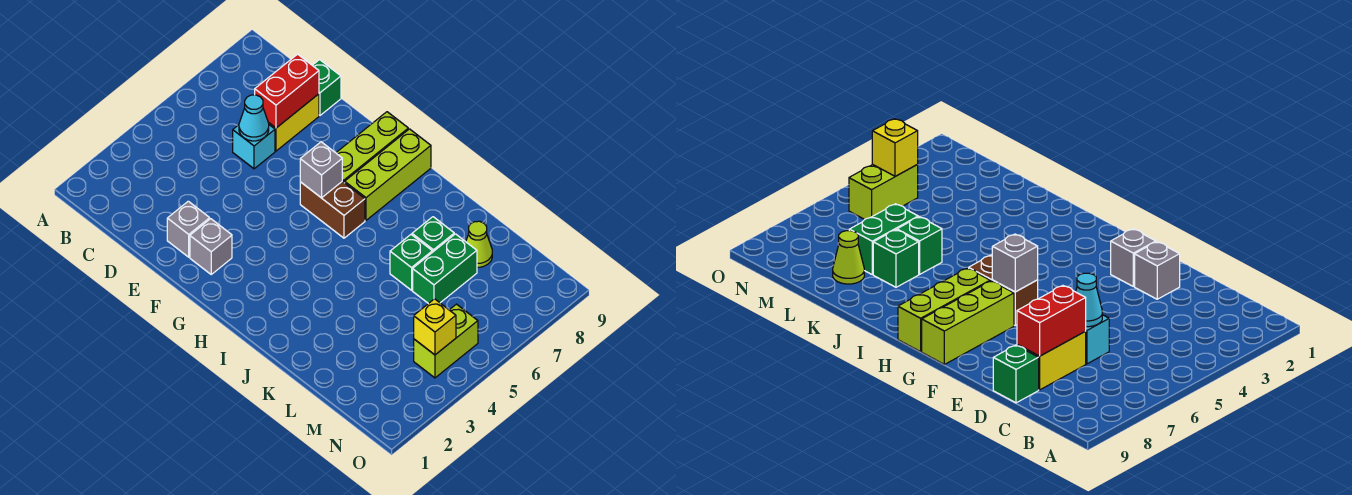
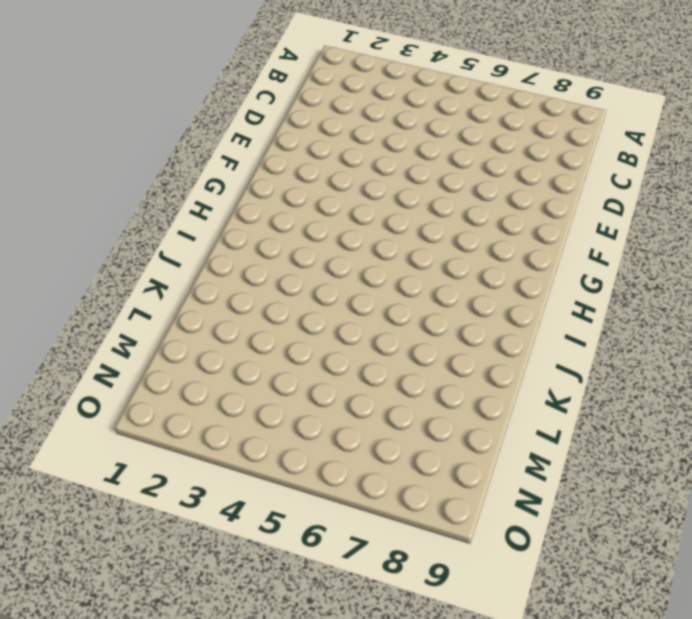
none -> cyan 1x1 brick [233,125,275,169]
none -> yellow 1x2 brick [269,94,319,151]
none -> green 1x1 brick [312,60,341,115]

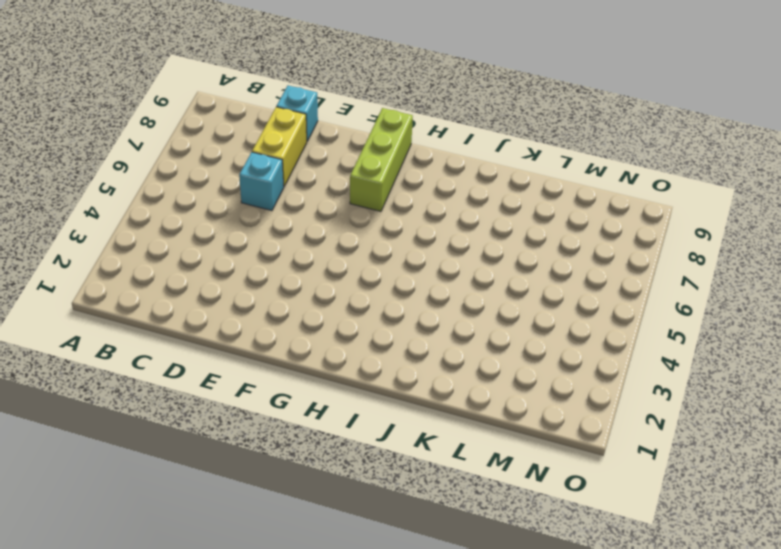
cyan 1x1 brick [276,85,318,141] -> green 1x1 brick [312,60,341,115]
none -> grey 1x1 brick [167,201,210,257]
none -> grey 1x1 brick [190,219,232,274]
none -> brown 1x2 brick [300,181,365,238]

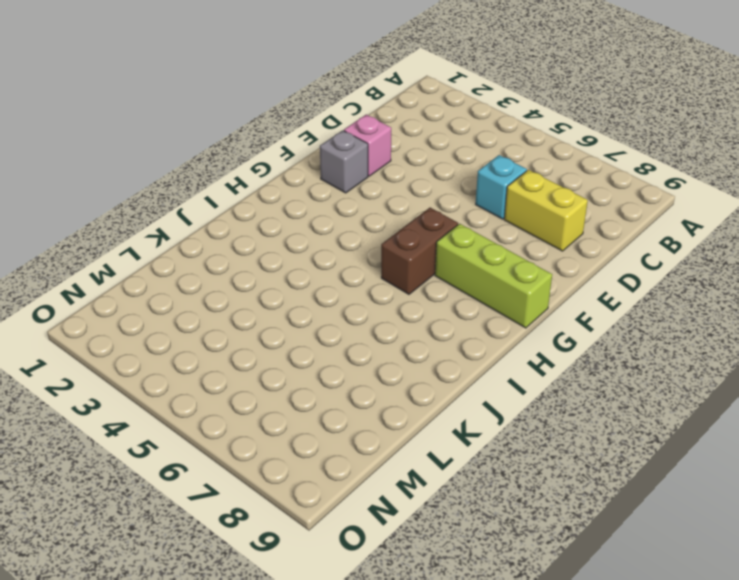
pink 1x1 brick [344,115,391,176] -> grey 1x1 brick [167,201,210,257]
none -> green 1x1 brick [312,60,341,115]
none -> lime 1x3 brick [345,129,431,220]
none -> green 1x1 brick [390,235,432,290]

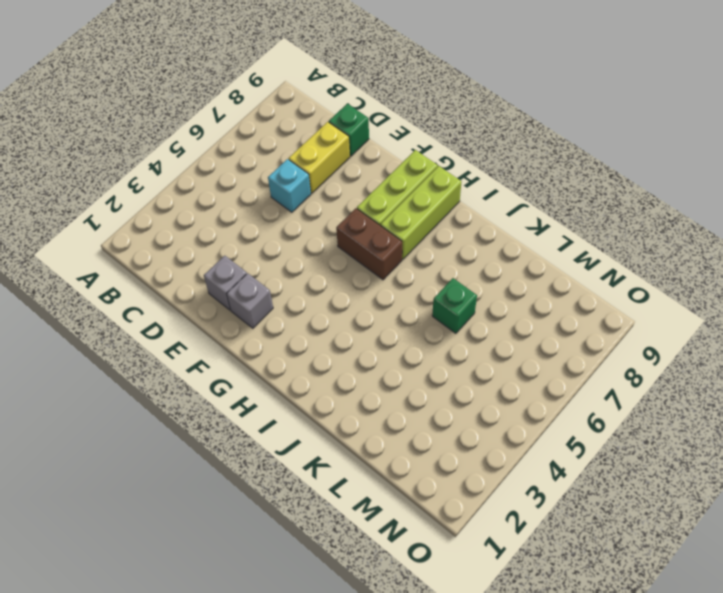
none -> green 1x1 brick [412,217,454,252]
none -> green 1x2 brick [413,234,477,304]
none -> lime 1x1 cone [466,221,492,267]

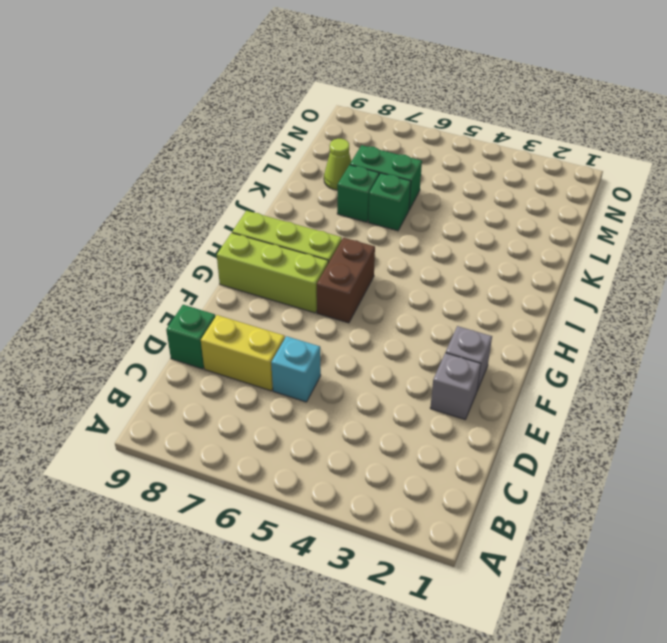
none -> lime 1x2 brick [414,304,478,378]
none -> cyan 1x1 cone [239,95,269,141]
none -> red 1x2 brick [255,54,319,128]

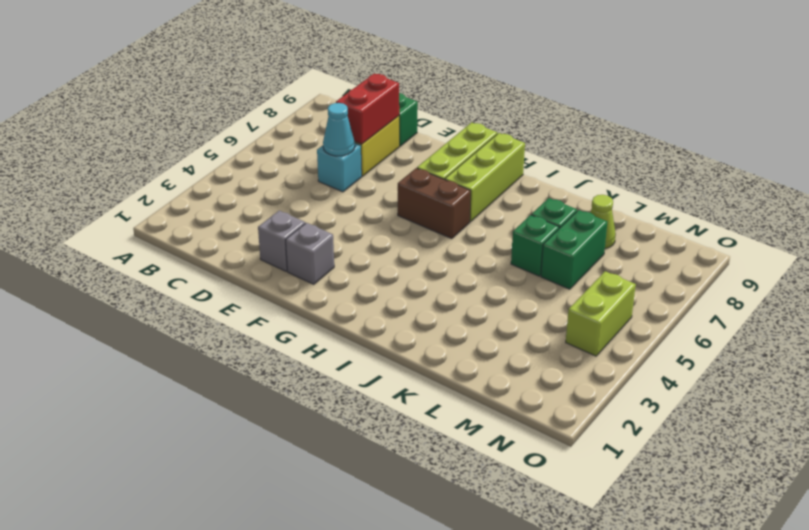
none -> grey 1x1 brick [300,142,342,198]
none -> yellow 1x1 brick [414,299,456,355]

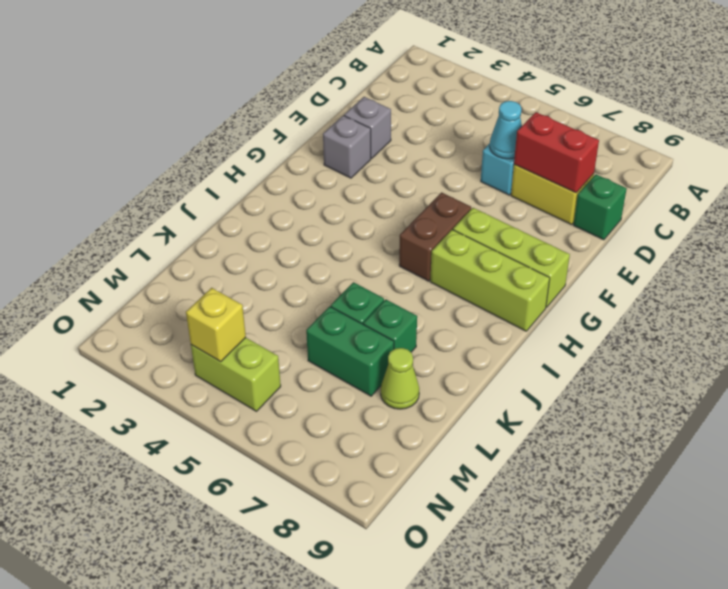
none -> grey 1x1 brick [300,142,342,198]

